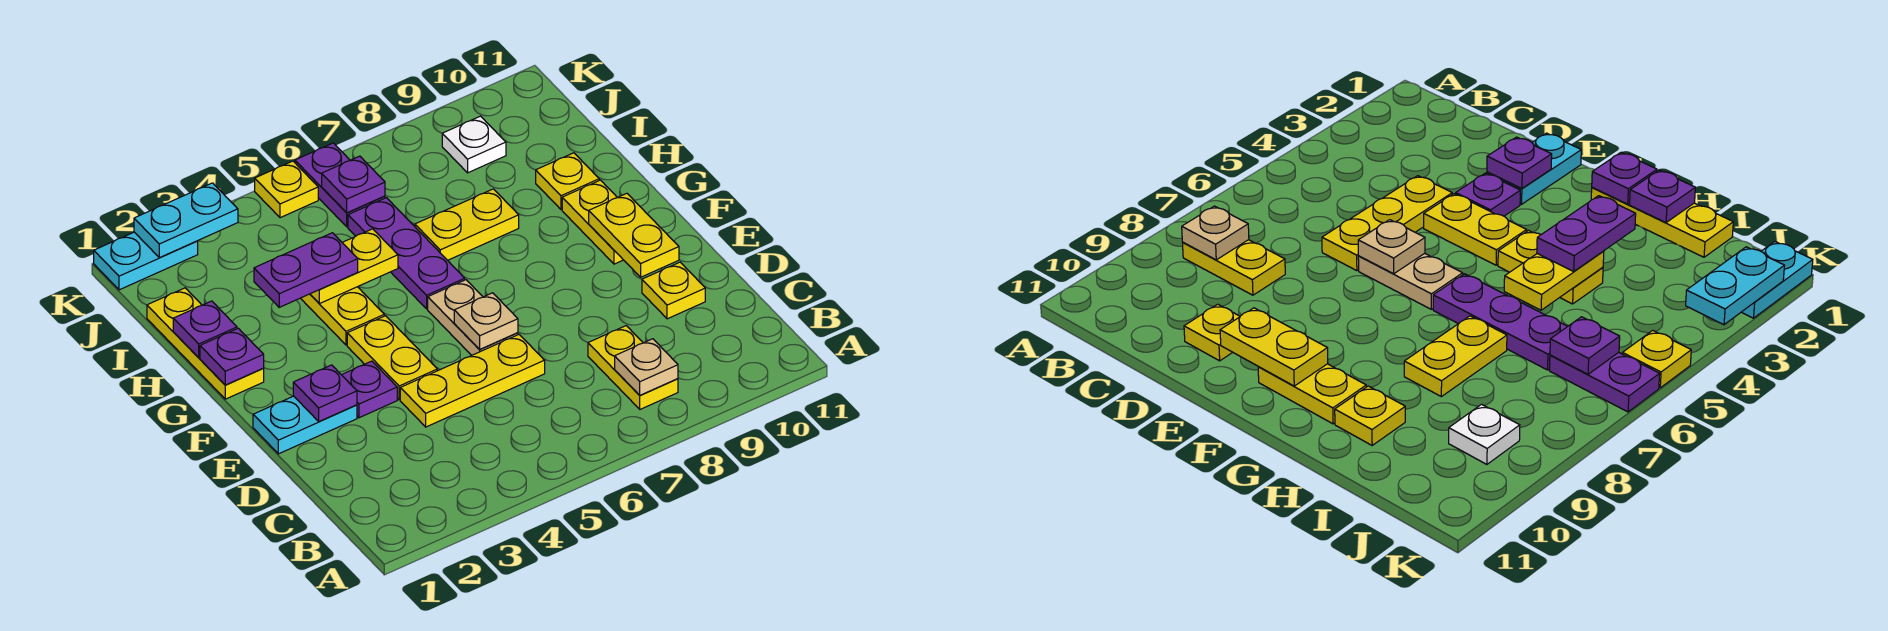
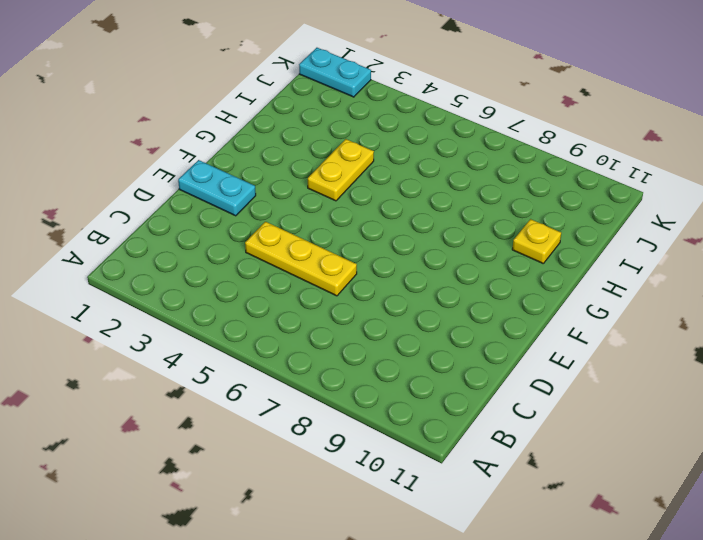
none -> yellow 1x2 plate [588,326,678,409]
none -> yellow 1x1 plate [642,262,705,319]
none -> purple 1x1 plate [342,361,397,418]

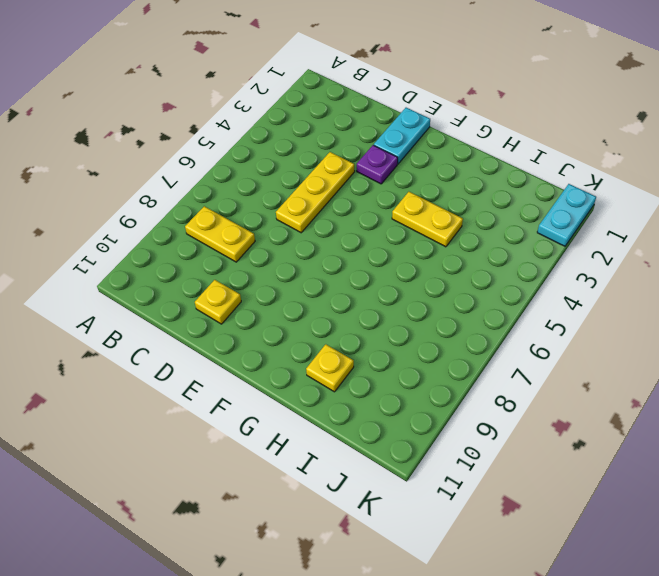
none -> yellow 1x2 plate [347,316,437,400]
none -> tan 1x2 plate [428,280,518,355]
none -> yellow 1x2 plate [562,180,623,264]

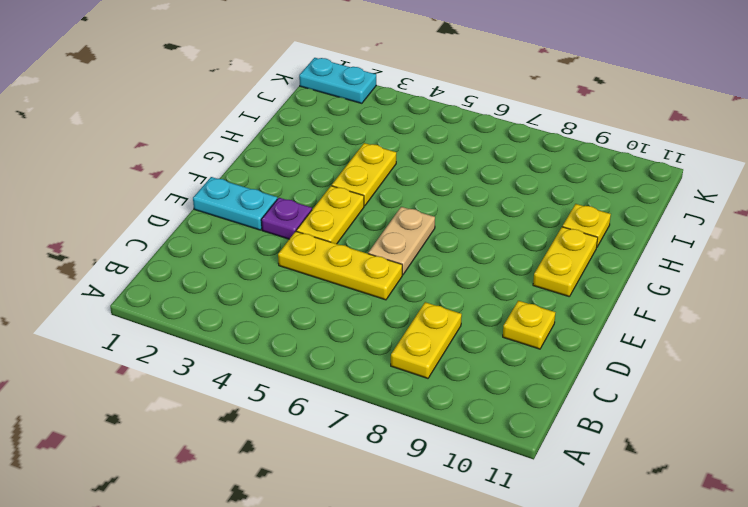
none -> yellow 1x3 plate [147,288,264,399]
none -> purple 1x3 plate [348,198,465,309]
none -> yellow 1x2 plate [415,189,519,260]

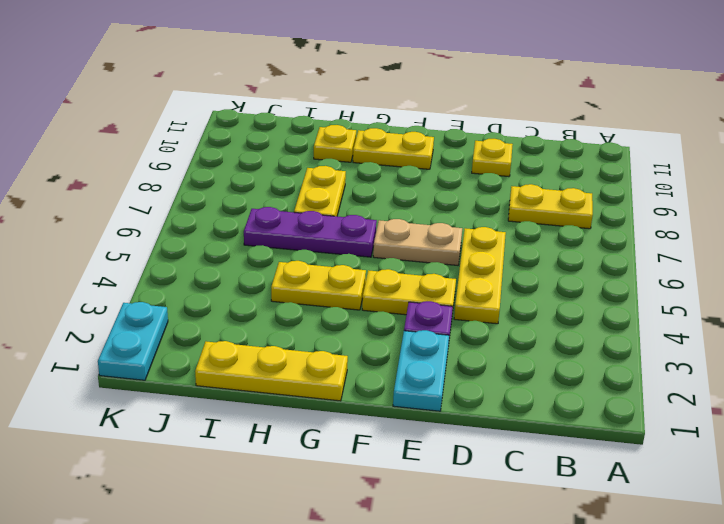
none -> purple 1x2 plate [295,143,385,227]
none -> white 1x1 plate [442,116,506,173]
none -> yellow 1x1 plate [255,161,318,218]

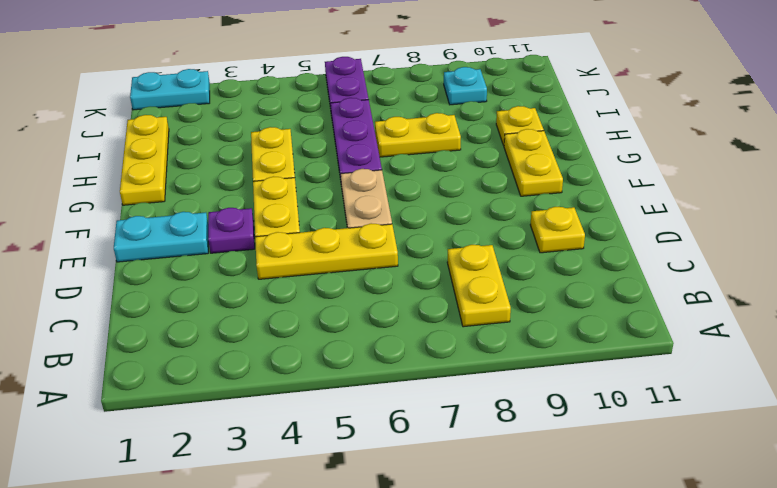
cyan 1x1 plate [444,67,487,105] -> white 1x1 plate [442,116,506,173]
none -> yellow 1x1 plate [255,161,318,218]
none -> tan 1x1 plate [615,339,678,395]
none -> purple 1x1 plate [293,365,357,421]

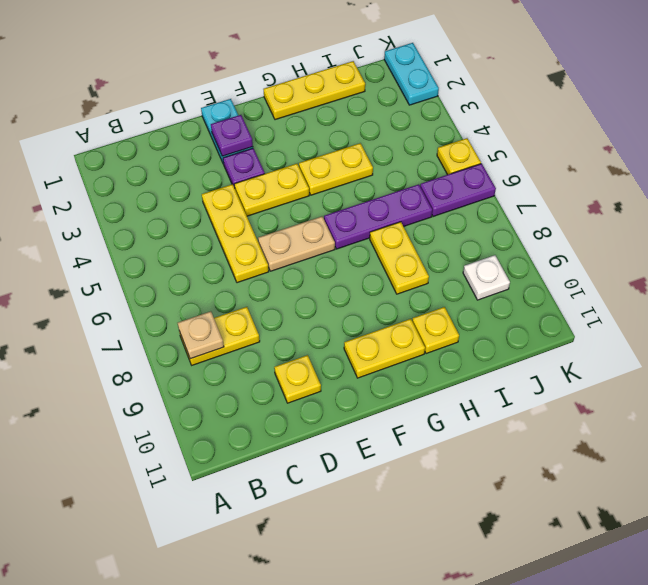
none -> tan 1x1 plate [454,293,518,349]
none -> yellow 1x2 plate [589,193,679,277]
none -> purple 1x1 plate [200,328,264,385]

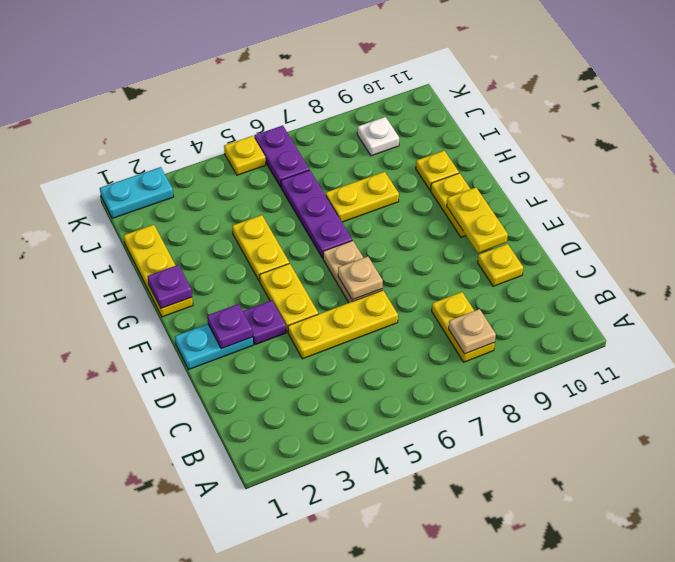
none -> purple 1x1 plate [173,301,237,358]
none -> yellow 1x2 plate [310,229,398,304]
none -> purple 1x1 plate [322,156,385,213]

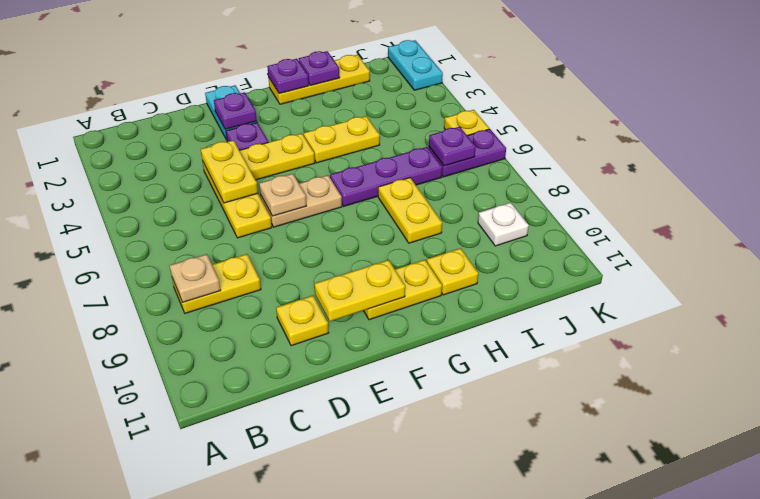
yellow 1x2 plate [201,140,258,203] -> yellow 1x2 plate moved to [310,229,398,304]
none -> cyan 1x2 plate [134,183,238,258]
none -> purple 1x2 plate [254,233,358,307]

